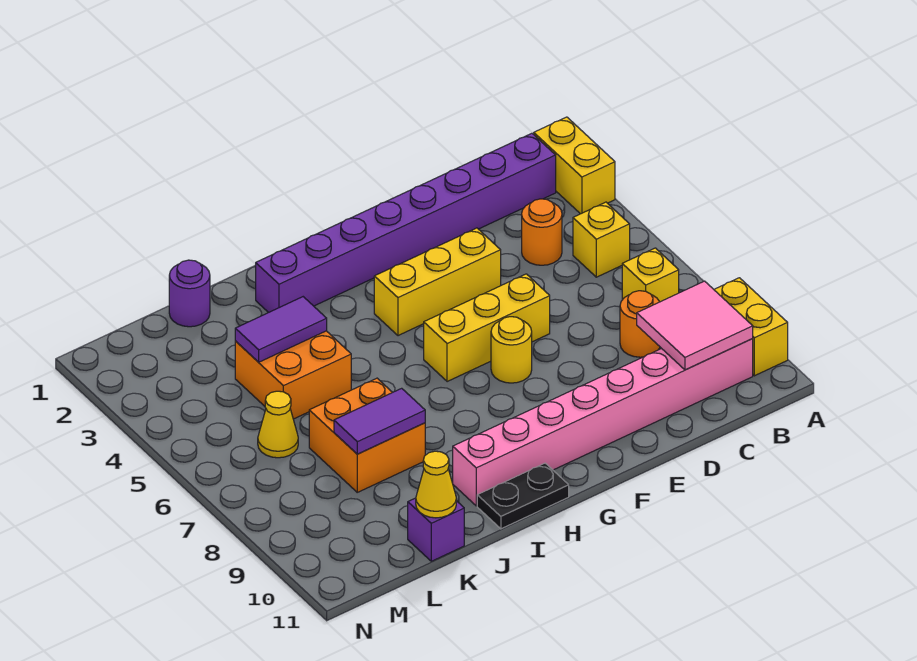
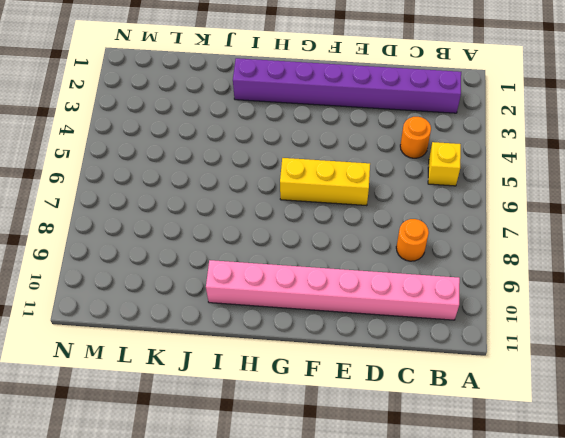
none -> yellow 1x2 brick [534,117,615,214]
none -> yellow 1x2 brick [714,278,788,376]
none -> yellow 1x1 brick [622,248,679,302]

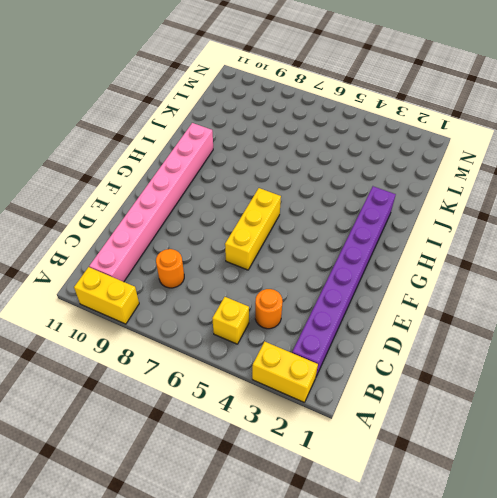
none -> yellow 1x1 brick [622,248,679,302]
none -> yellow 1x3 brick [374,228,501,336]
none -> yellow 1x1 round brick [491,317,532,383]

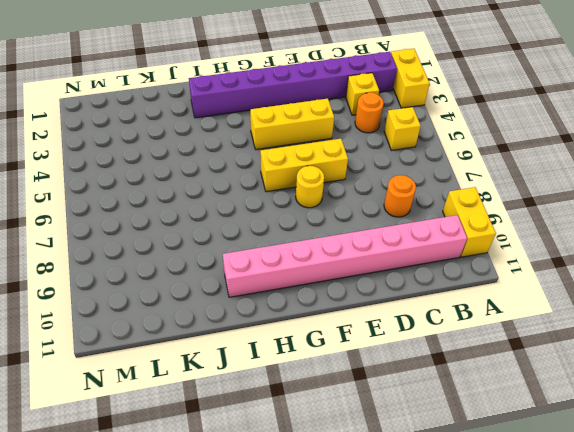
yellow 1x1 brick [346,73,379,115] -> yellow 1x1 brick moved to [622,248,679,302]
none -> black 1x2 plate [477,463,569,529]
none -> orange 2x2 brick [235,331,351,419]
none -> orange 2x2 brick [309,378,425,492]

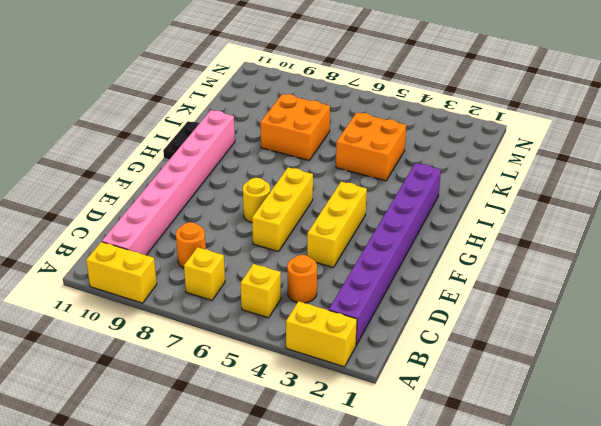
none -> purple 1x1 round brick [169,260,210,327]
none -> purple 1x1 brick [408,498,464,561]
none -> yellow 1x1 cone [258,391,298,458]

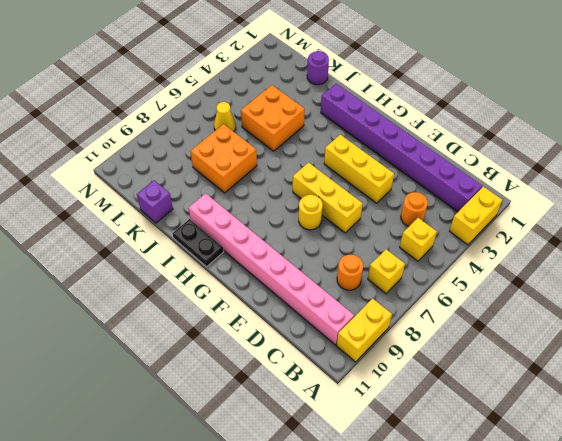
none -> pink 2x2 tile [637,281,753,370]
none -> purple 1x2 tile [235,297,327,362]
none -> purple 1x2 tile [334,388,425,454]

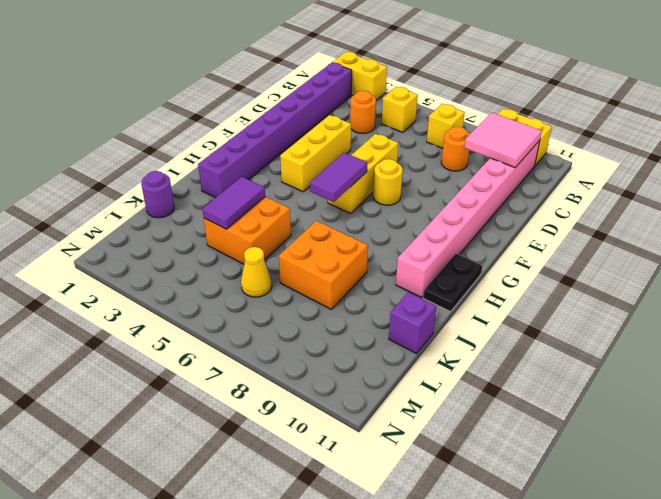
purple 1x2 tile [310,153,367,202] -> purple 1x2 tile moved to [334,388,425,454]
none -> yellow 1x1 cone [416,451,456,518]

